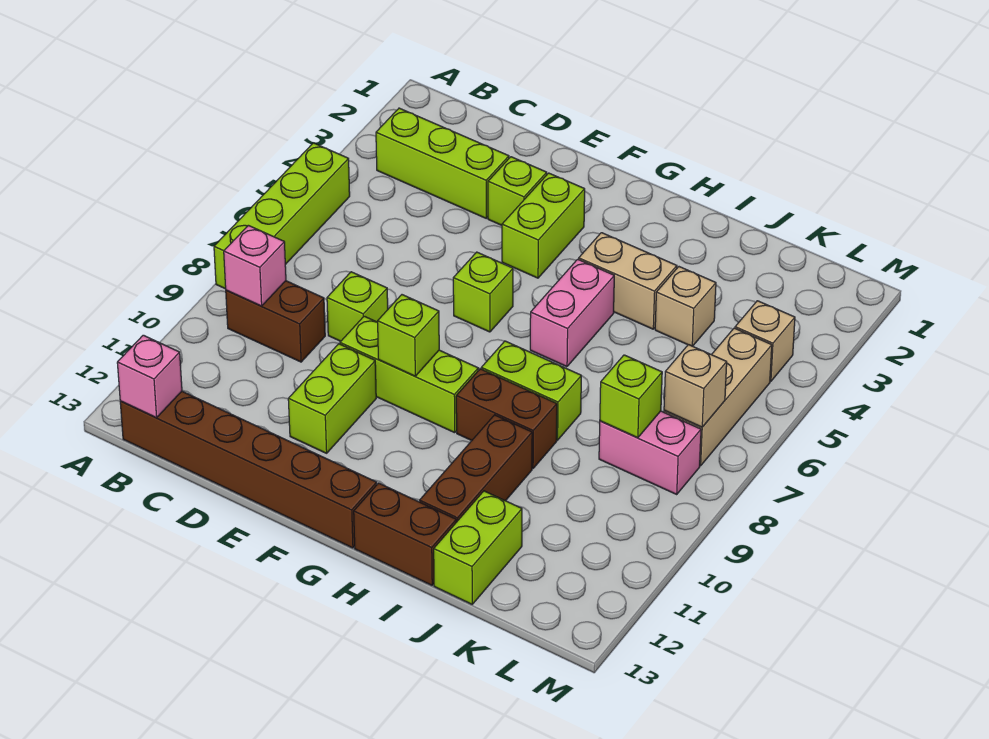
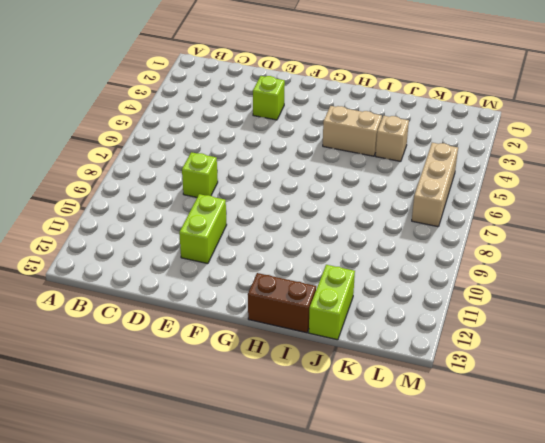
none -> lime 1x4 brick [214,143,350,289]
none -> lime 1x3 brick [376,108,509,218]
none -> brown 1x2 brick [226,281,325,362]

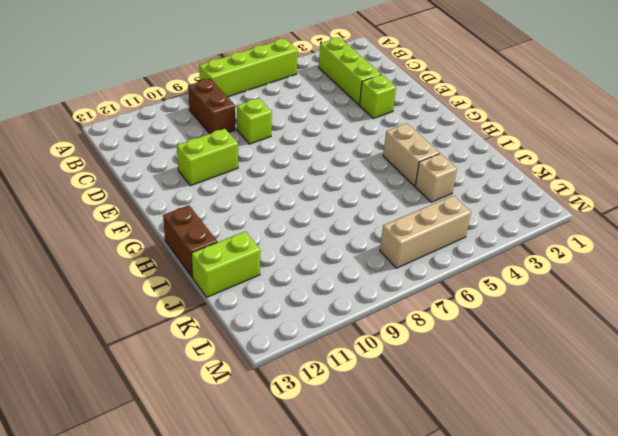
none -> brown 1x6 brick [120,391,377,548]
none -> lime 1x3 brick [340,316,478,433]
none -> lime 1x2 brick [502,173,585,278]

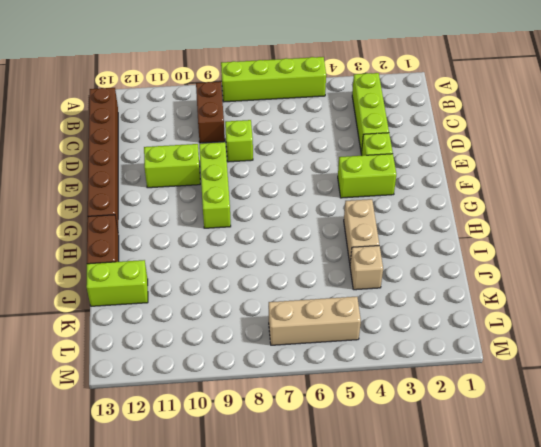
none -> lime 1x1 brick [453,252,513,332]
none -> pink 1x2 brick [530,259,614,367]
none -> lime 1x2 brick [481,341,581,440]

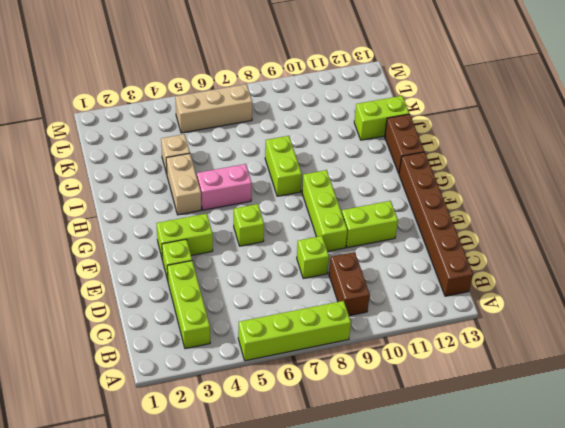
none -> brown 1x2 brick [456,369,557,469]
none -> brown 1x3 brick [420,415,532,522]
none -> pink 1x2 brick [599,411,701,494]

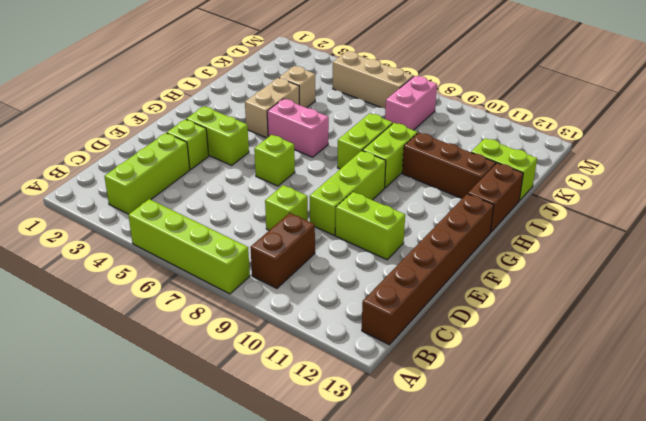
lime 1x2 brick [362,123,418,188] -> brown 1x2 brick [456,369,557,469]
none -> tan 1x1 brick [735,301,795,381]
none -> pink 1x1 brick [224,225,286,306]
none -> pink 1x1 brick [117,335,182,418]

